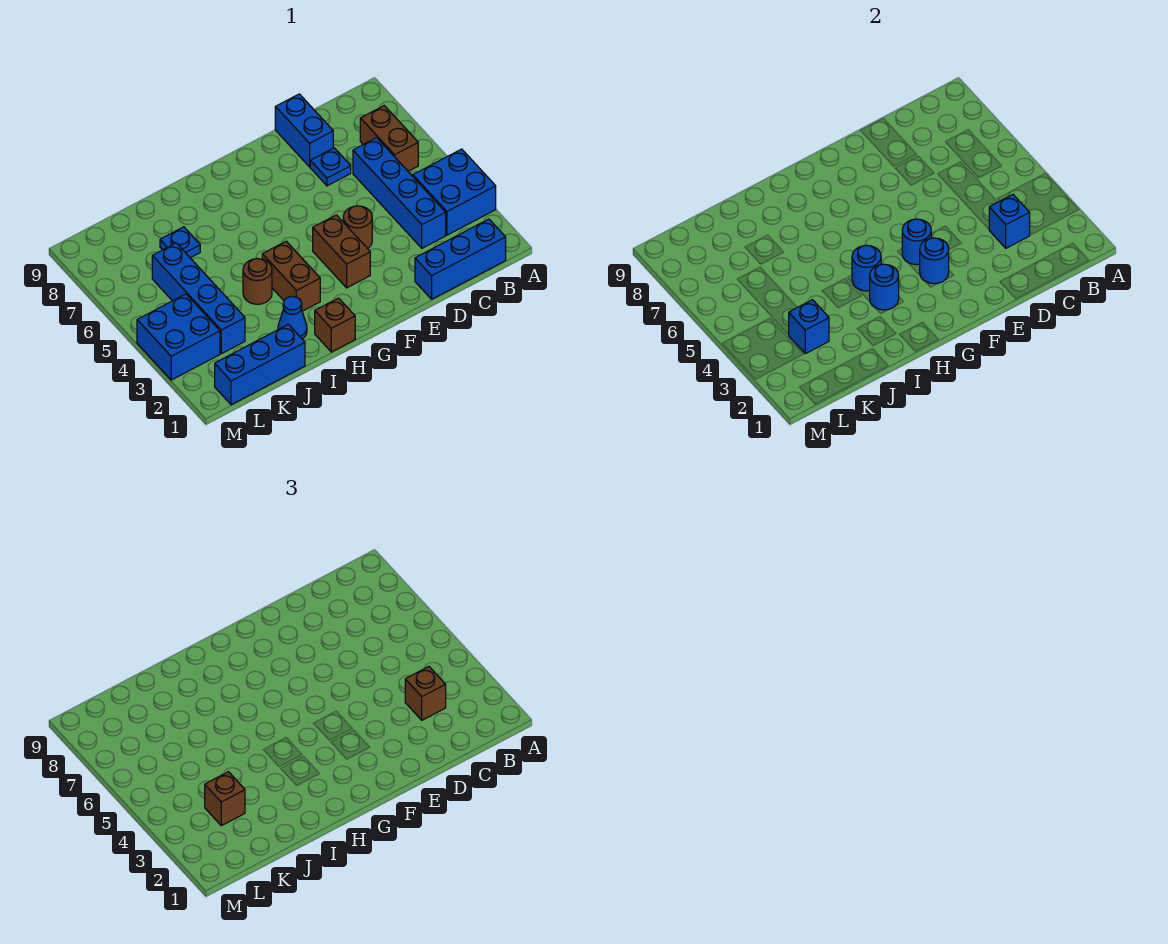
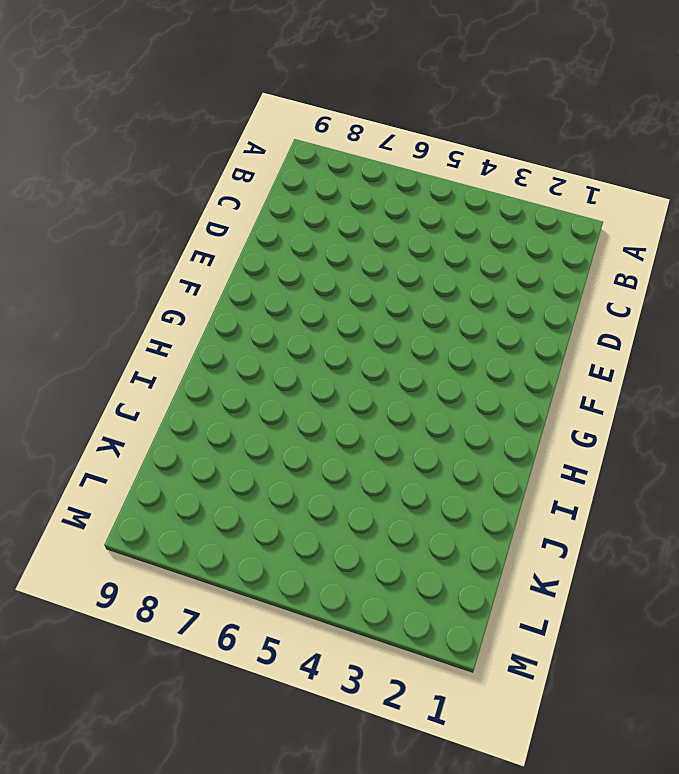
none -> blue 2x2 brick [413,149,496,235]
none -> blue 1x3 brick [415,219,506,299]
none -> brown 1x2 brick [360,106,418,171]

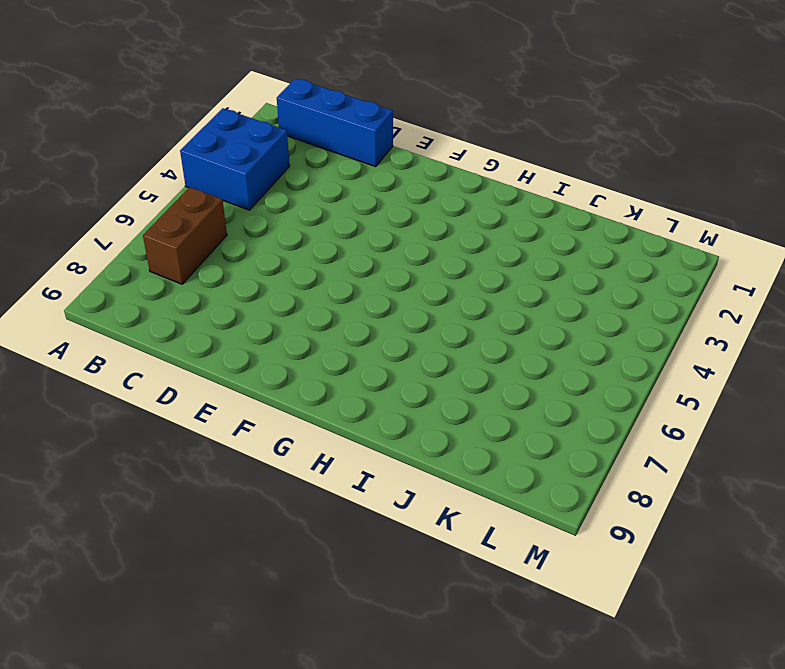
none -> blue 1x4 brick [353,138,446,248]
none -> blue 1x1 plate [310,148,351,186]
none -> blue 1x2 brick [275,94,333,167]

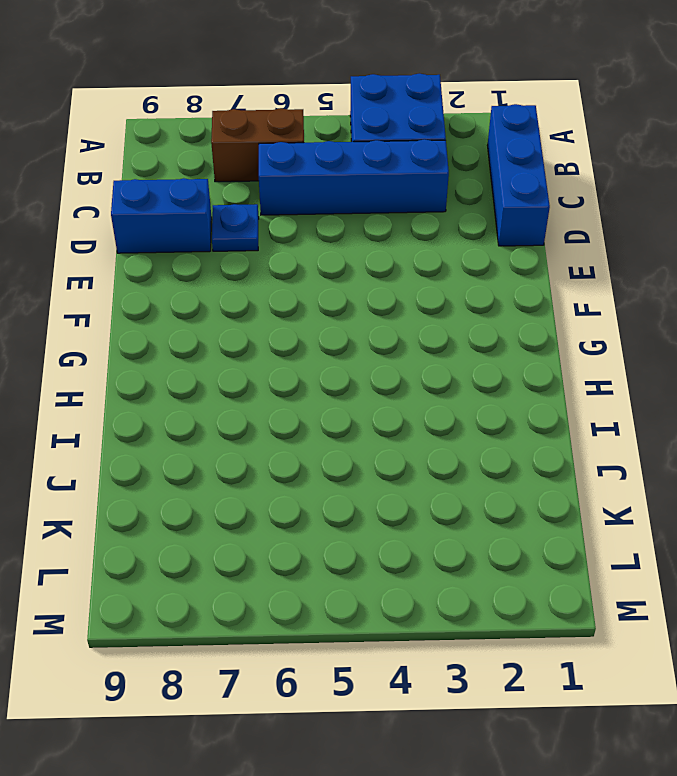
none -> brown 1x1 round brick [343,206,372,249]
none -> brown 1x2 brick [313,215,370,288]
none -> brown 1x1 brick [315,298,355,352]

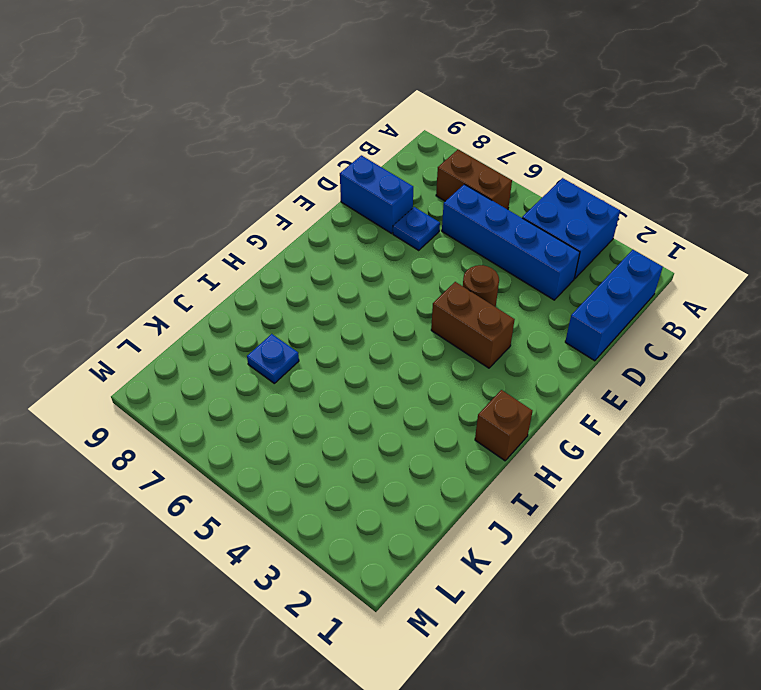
none -> brown 1x2 brick [262,241,320,311]
none -> blue 1x1 cone [278,296,307,339]
none -> brown 1x1 round brick [243,258,272,304]

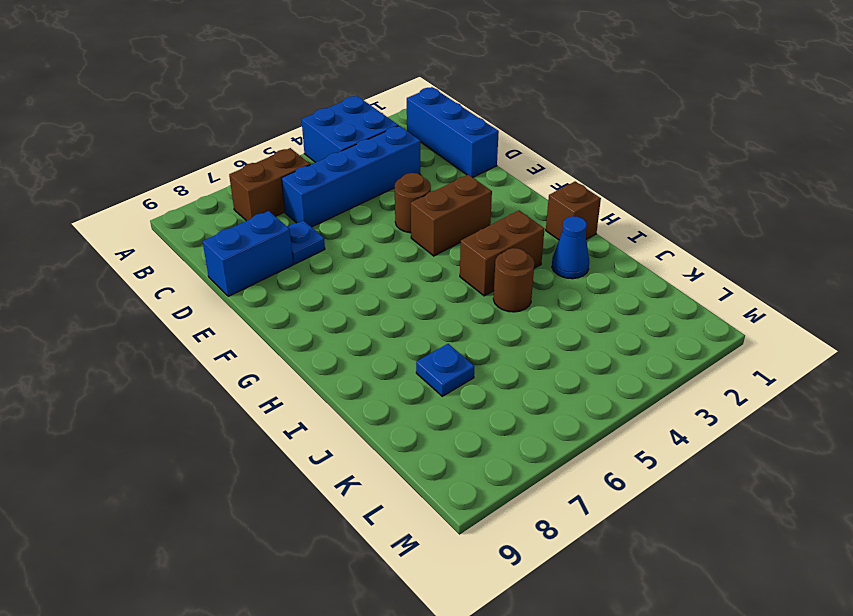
none -> blue 1x3 brick [215,324,305,405]
none -> blue 1x4 brick [152,243,245,354]
none -> blue 2x2 brick [137,294,220,380]

